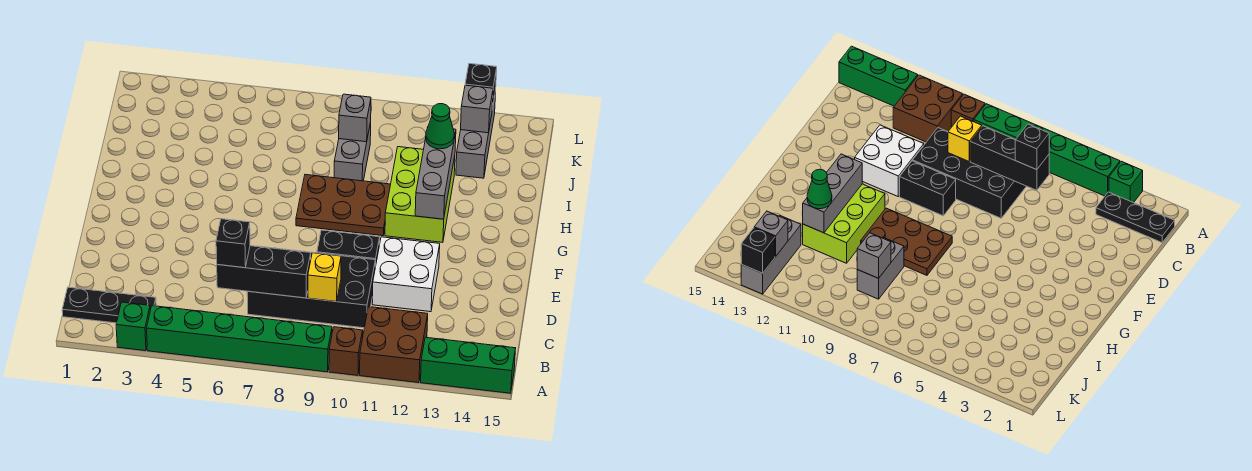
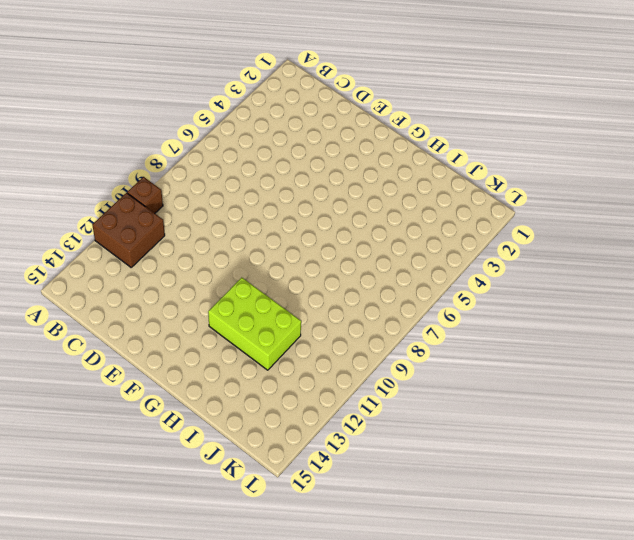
none -> green 1x1 brick [116,302,150,351]
none -> green 1x6 brick [147,306,332,372]
none -> green 1x3 brick [421,337,516,393]

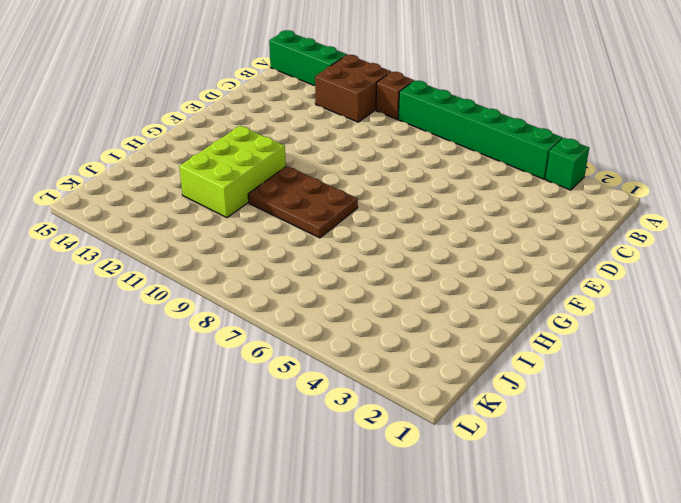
none -> black 1x3 plate [62,287,156,323]
none -> black 2x4 brick [247,246,375,328]
none -> white 2x2 brick [372,237,440,312]

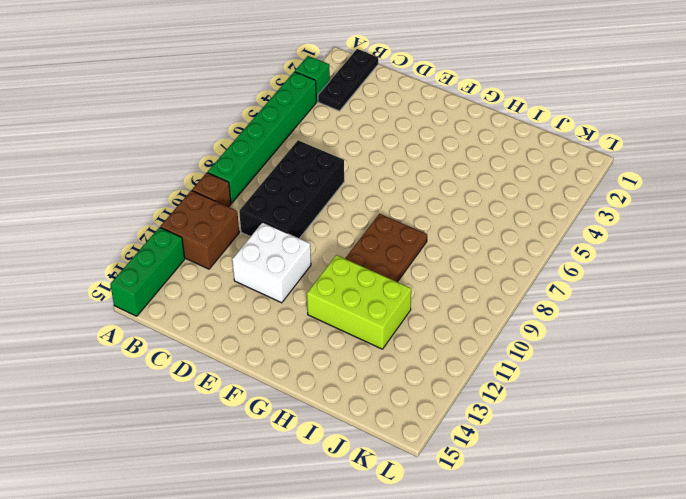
none -> black 1x2 brick [317,230,380,267]
none -> grey 1x2 brick [334,122,371,181]
none -> grey 1x3 brick [456,92,496,178]

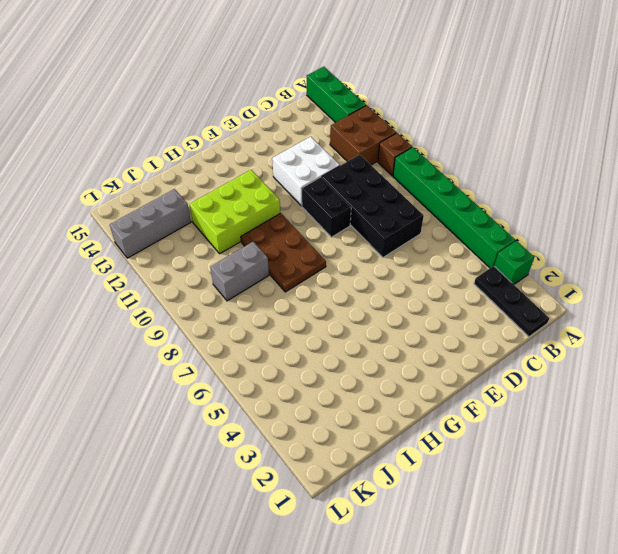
none -> black 1x3 brick [217,246,311,298]
none -> yellow 1x1 brick [308,253,341,302]
none -> grey 1x3 brick [415,129,456,219]

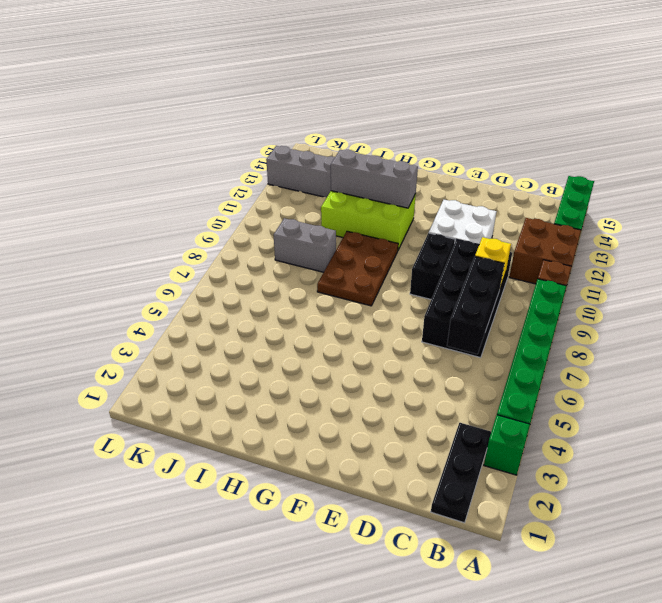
none -> grey 1x1 brick [339,94,371,142]
none -> grey 1x1 brick [461,85,493,133]
none -> black 1x1 brick [465,64,497,109]

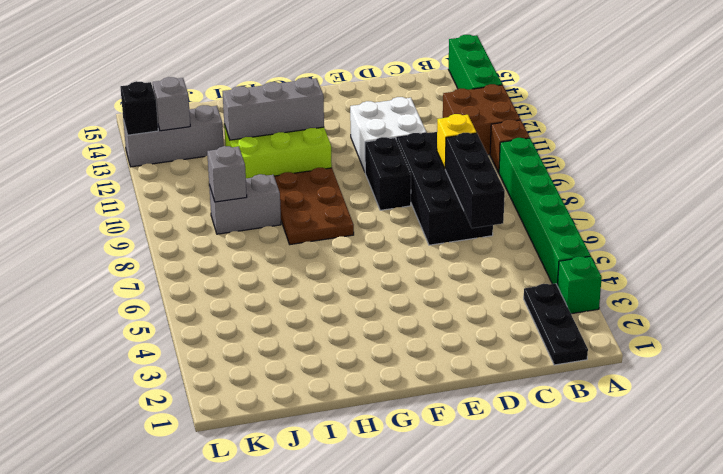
none -> black 1x1 brick [216,219,250,268]
none -> green 1x1 cone [426,104,454,149]

